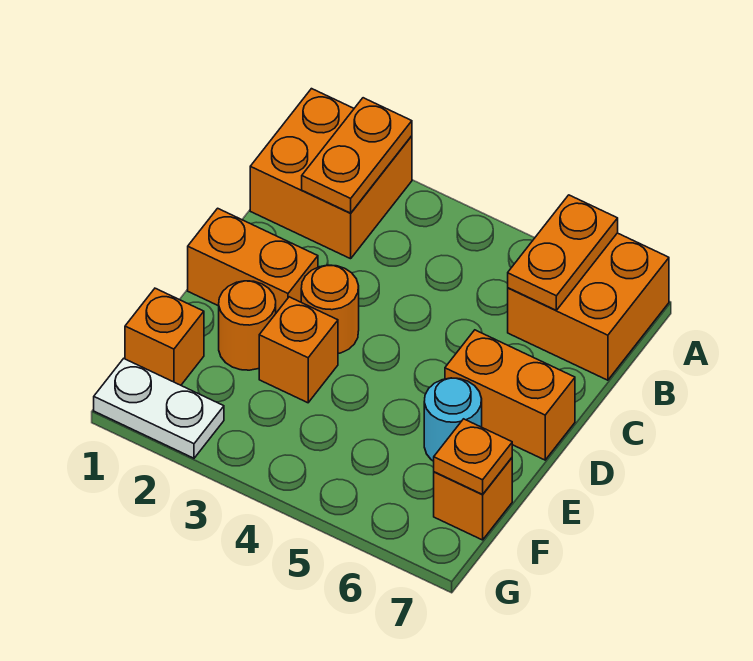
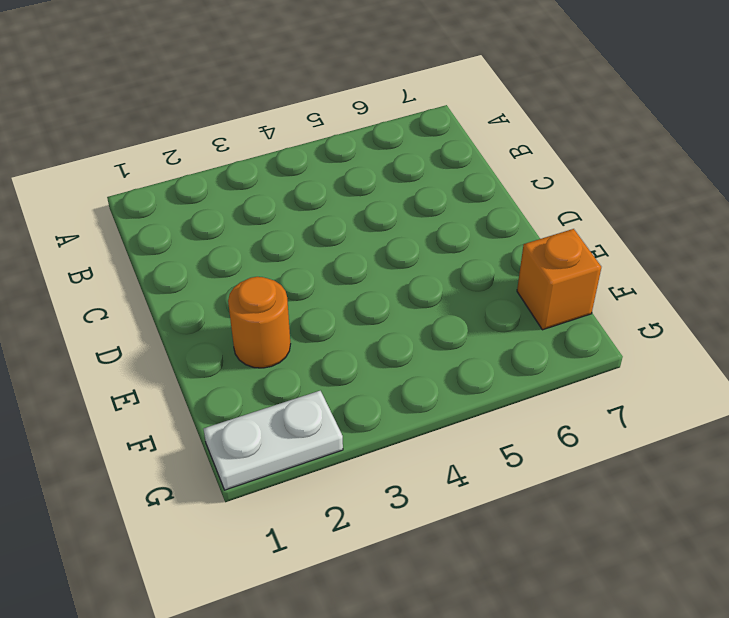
none -> orange 2x2 brick [250,89,412,259]
none -> orange 2x2 brick [508,233,669,380]
none -> orange 1x2 brick [188,208,318,313]

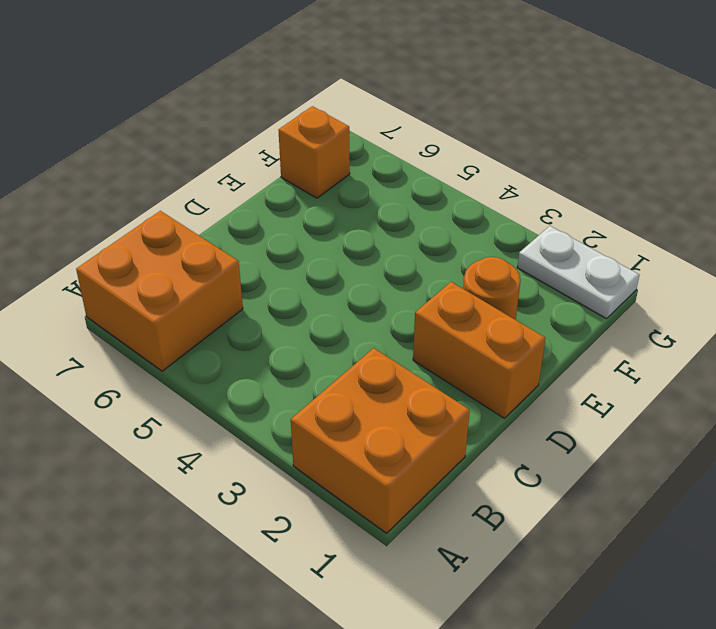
none -> orange 1x1 round brick [301,265,359,354]
none -> orange 1x2 brick [445,330,575,460]
none -> orange 1x1 brick [259,297,338,403]

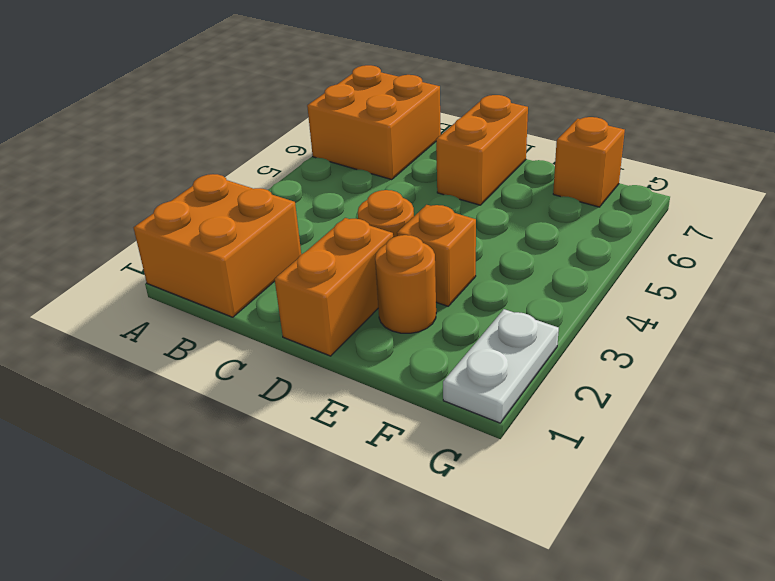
none -> cyan 1x1 round brick [424,378,482,461]
none -> orange 1x1 brick [125,288,204,385]
none -> orange 1x2 plate [302,98,412,213]

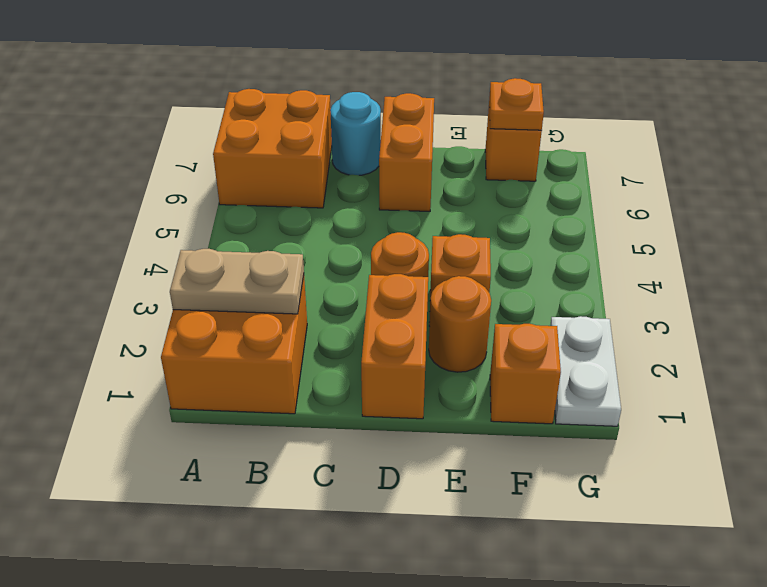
tan 1x2 plate [170,249,304,314] -> orange 1x2 plate [302,98,412,213]
cyan 1x1 round brick [330,92,381,175] -> cyan 1x1 round brick moved to [424,378,482,461]
none -> orange 1x2 plate [508,195,618,310]

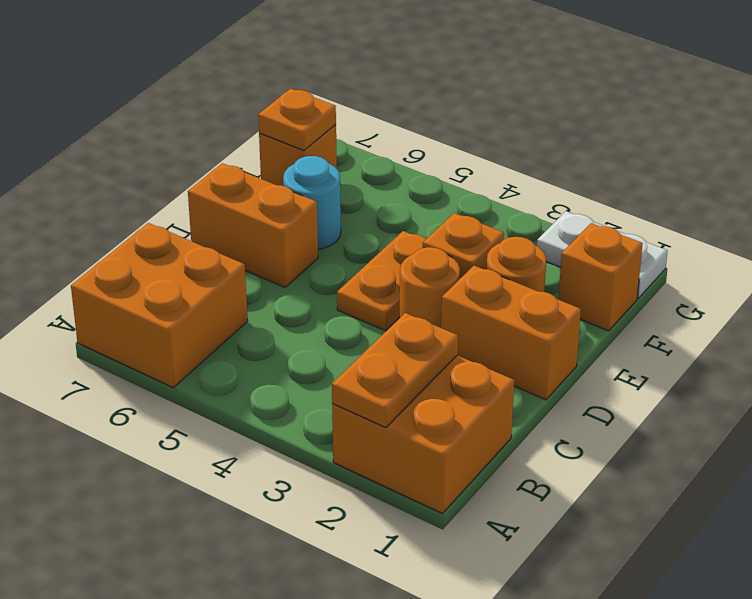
orange 1x2 plate [337,231,426,331] -> orange 1x2 plate moved to [508,195,618,310]

